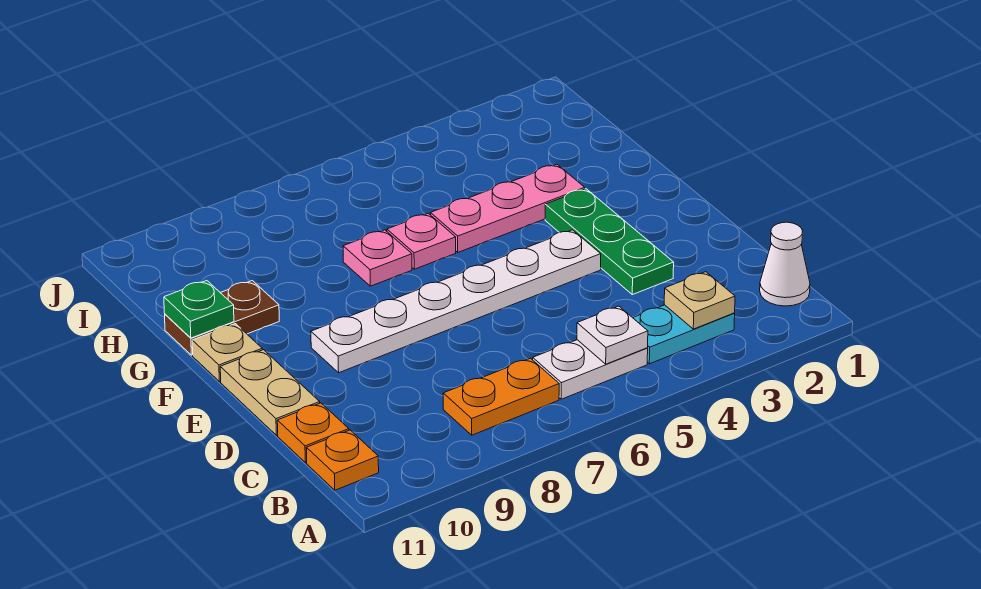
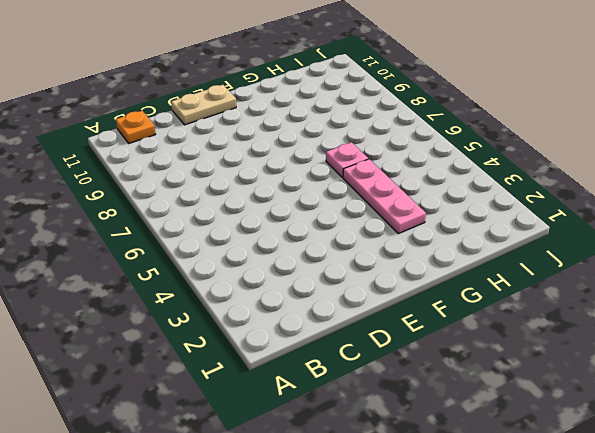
none -> white 1x1 cone [760,222,810,306]
none -> cyan 1x2 plate [633,305,735,364]
none -> white 1x2 plate [533,340,648,399]

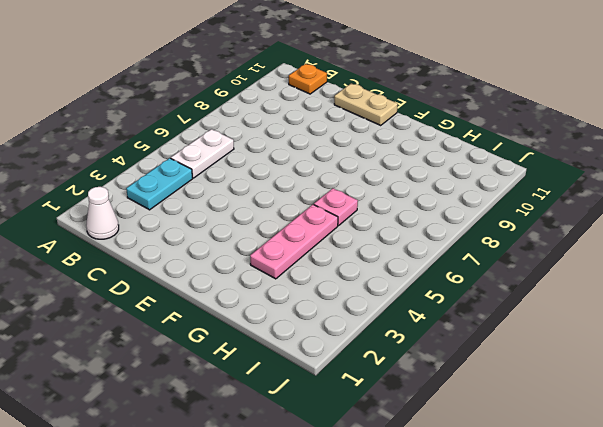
none -> orange 1x2 plate [443,358,559,435]
none -> orange 1x1 plate [277,403,349,463]
none -> green 1x3 plate [545,189,674,295]

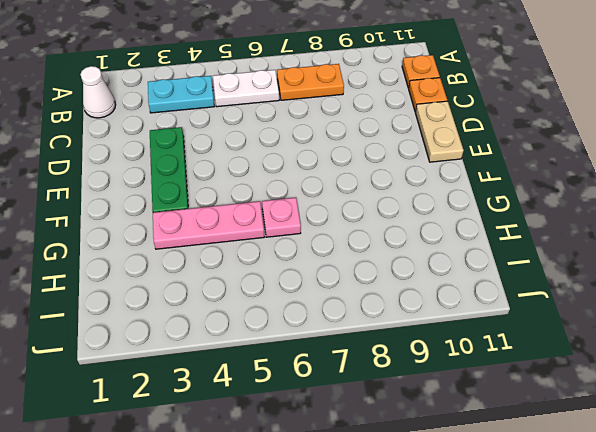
none -> white 1x6 plate [311,230,601,373]
none -> tan 1x1 plate [192,324,262,382]
none -> pink 1x1 plate [343,230,412,286]

